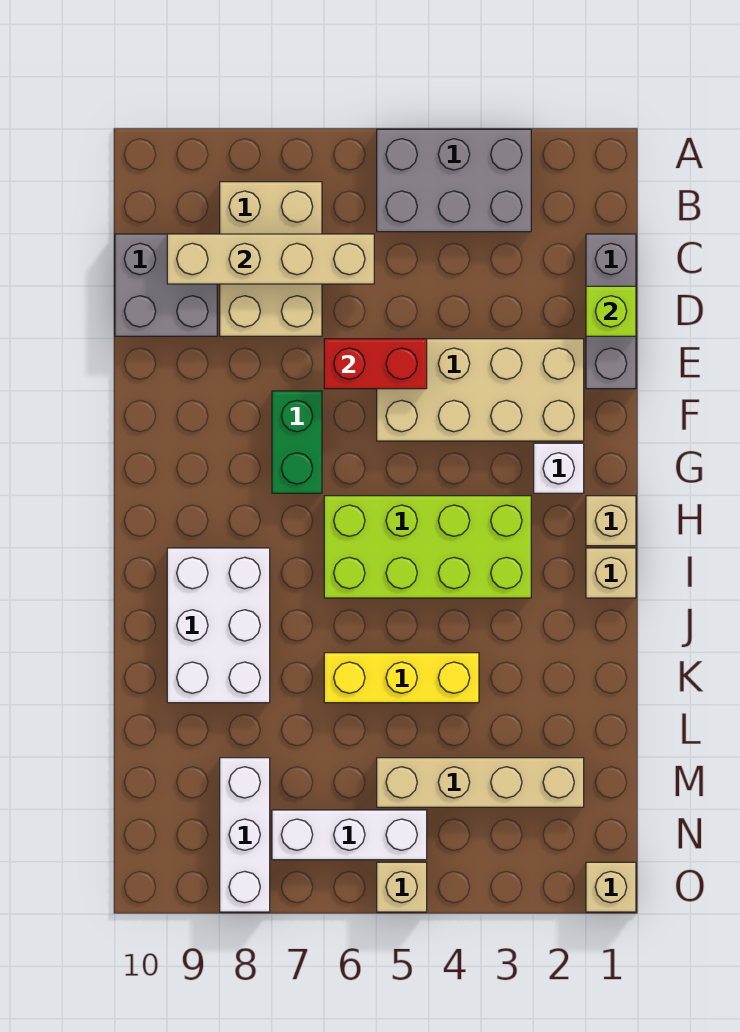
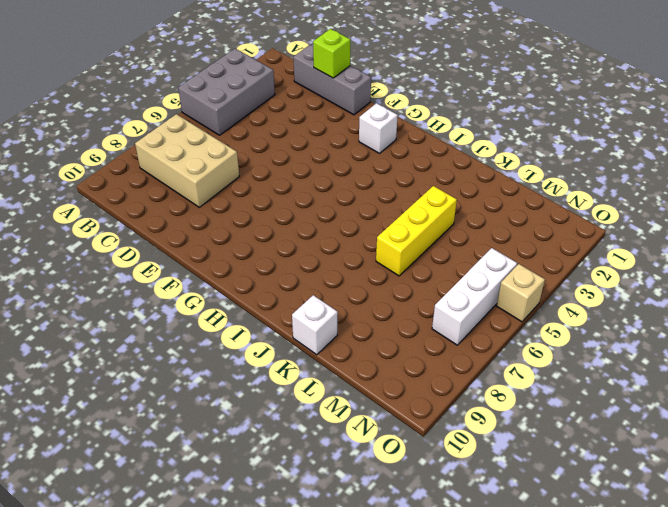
white 1x1 brick [292,295,338,355] -> none
none -> grey 2x2 brick [115,234,217,336]
none -> tan 2x4 brick [377,339,584,441]
none -> green 1x2 brick [272,391,322,493]

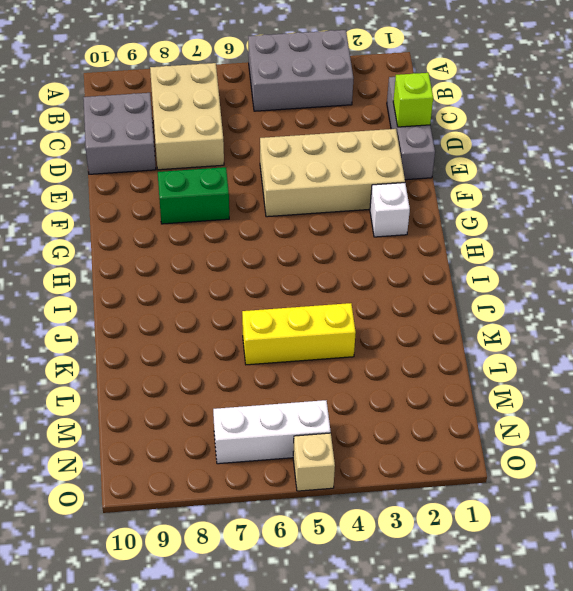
green 1x2 brick [158,167,229,224] -> green 1x2 brick turned to [272,391,322,493]
none -> tan 1x1 brick [586,496,636,546]
none -> lime 2x4 brick [324,496,531,598]
none -> tan 1x1 brick [586,548,636,598]

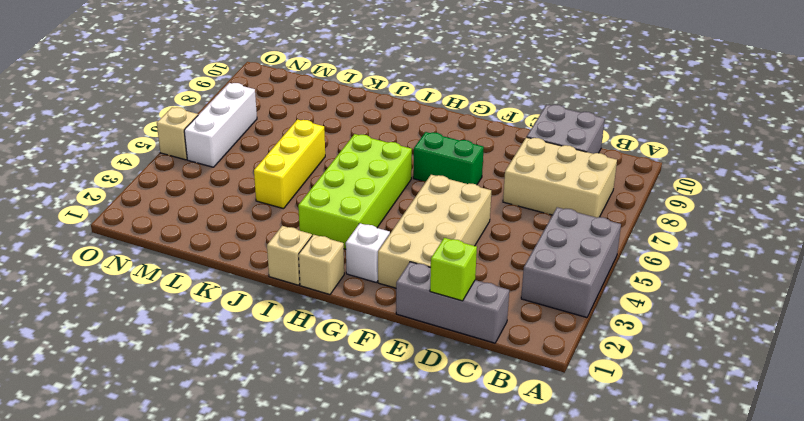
none -> white 2x3 brick [167,548,270,703]
none -> tan 1x4 brick [377,758,584,807]
none -> white 1x3 brick [220,758,270,912]

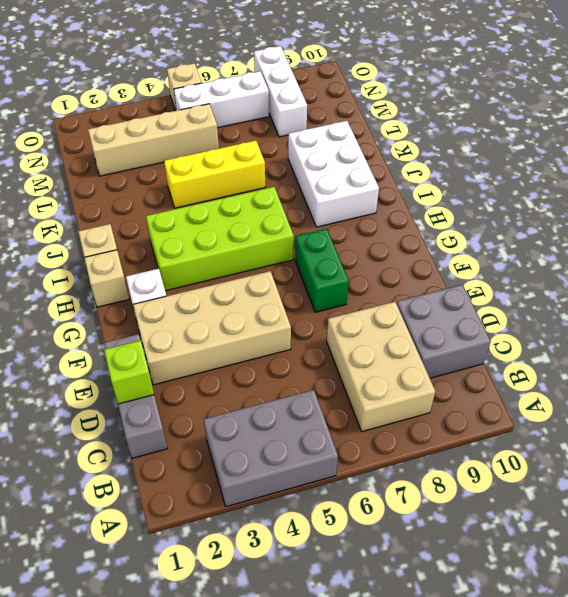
none -> tan 1x1 brick [586,862,636,912]
none -> tan 1x4 brick [167,234,374,284]
none -> red 1x2 brick [324,339,427,389]

